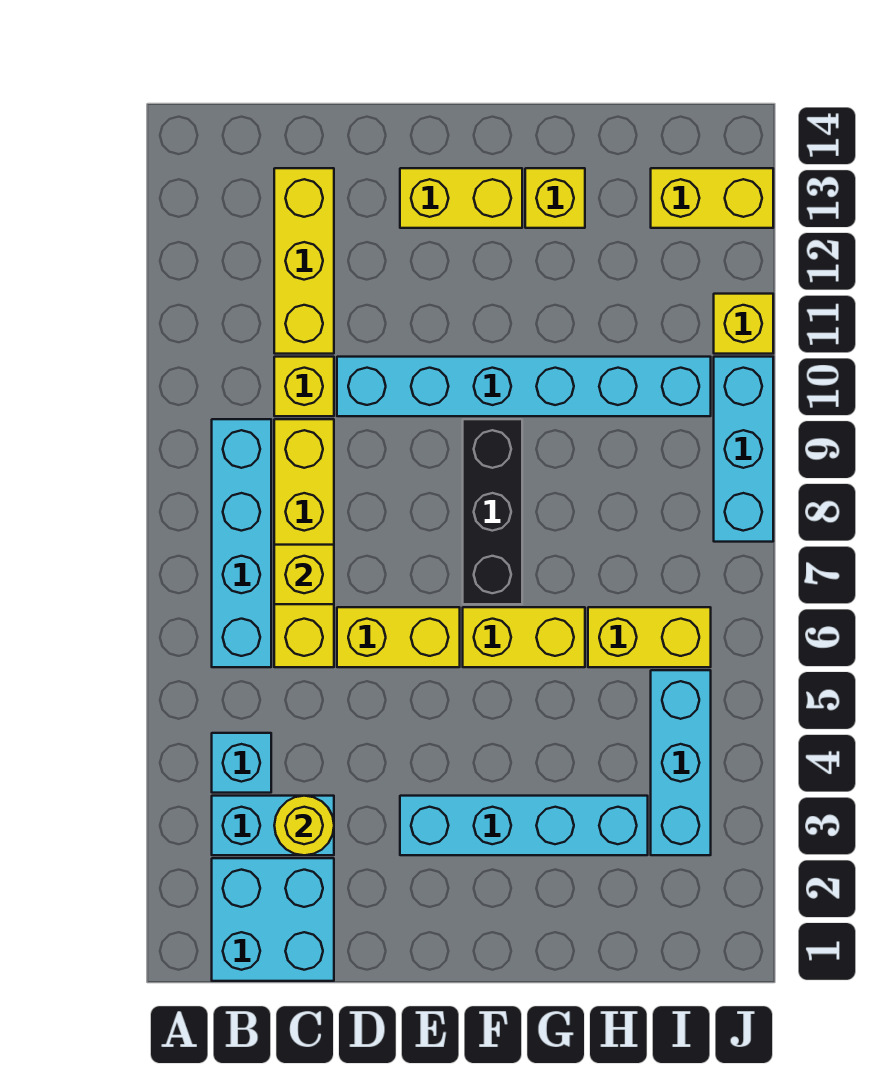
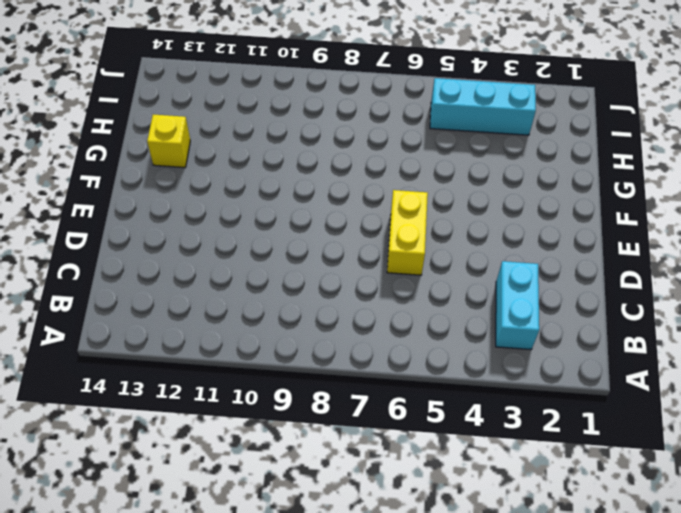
none -> cyan 2x2 brick [212,858,334,981]
none -> cyan 1x1 brick [212,733,271,793]
none -> cyan 1x4 brick [212,419,271,667]

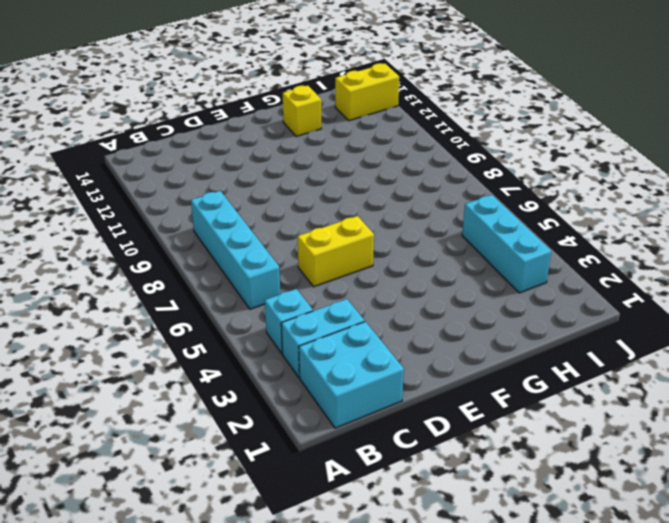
none -> yellow 1x4 brick [274,419,334,667]
none -> yellow 1x1 brick [274,357,334,416]
none -> yellow 1x3 brick [274,168,334,354]

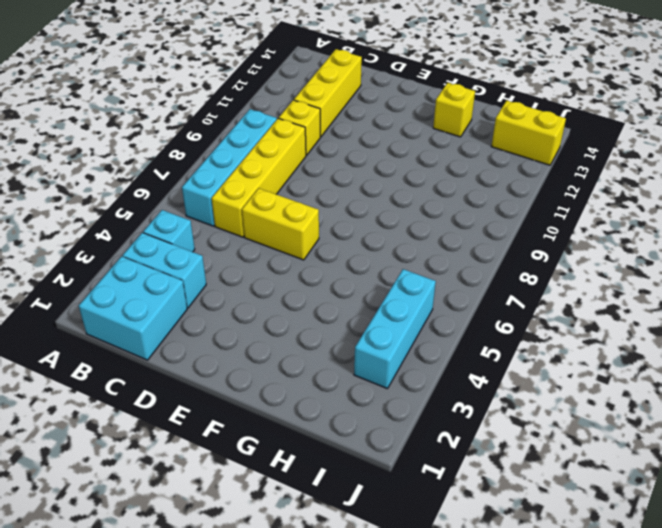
none -> cyan 1x6 brick [337,357,711,416]
none -> cyan 1x4 brick [400,796,648,855]
none -> yellow 1x2 brick [400,168,522,228]

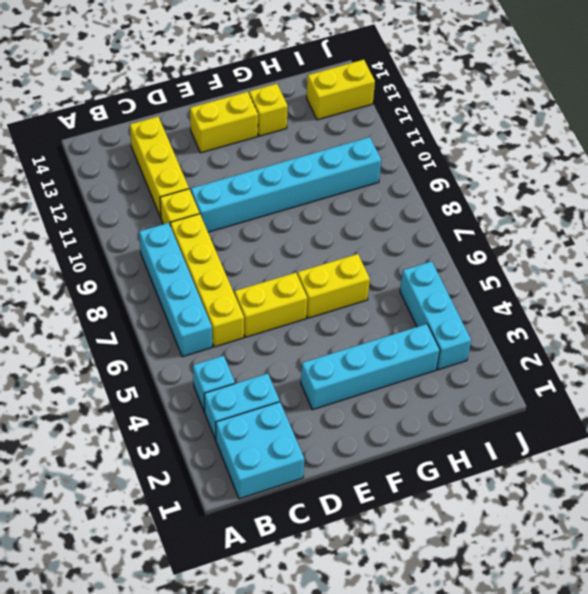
none -> black 1x3 brick [463,419,522,604]
none -> yellow 1x2 brick [588,607,711,667]
none -> cyan 1x3 brick [714,357,773,542]

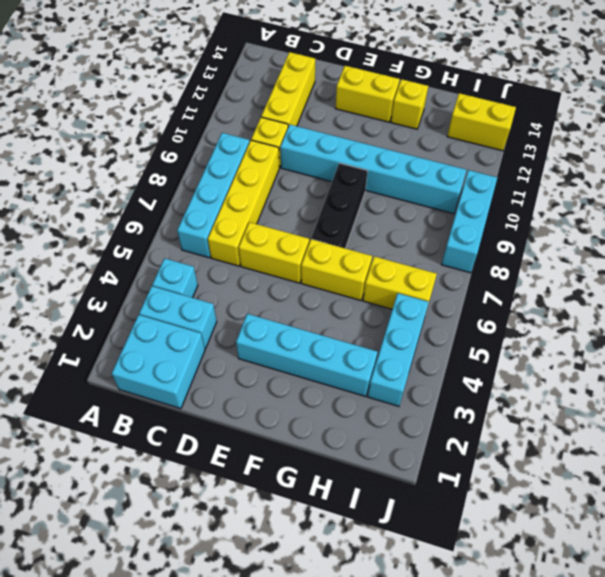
none -> yellow 1x1 brick [714,294,773,354]
none -> yellow 1x1 round brick [274,796,334,855]
none -> yellow 1x1 brick [274,545,334,604]

